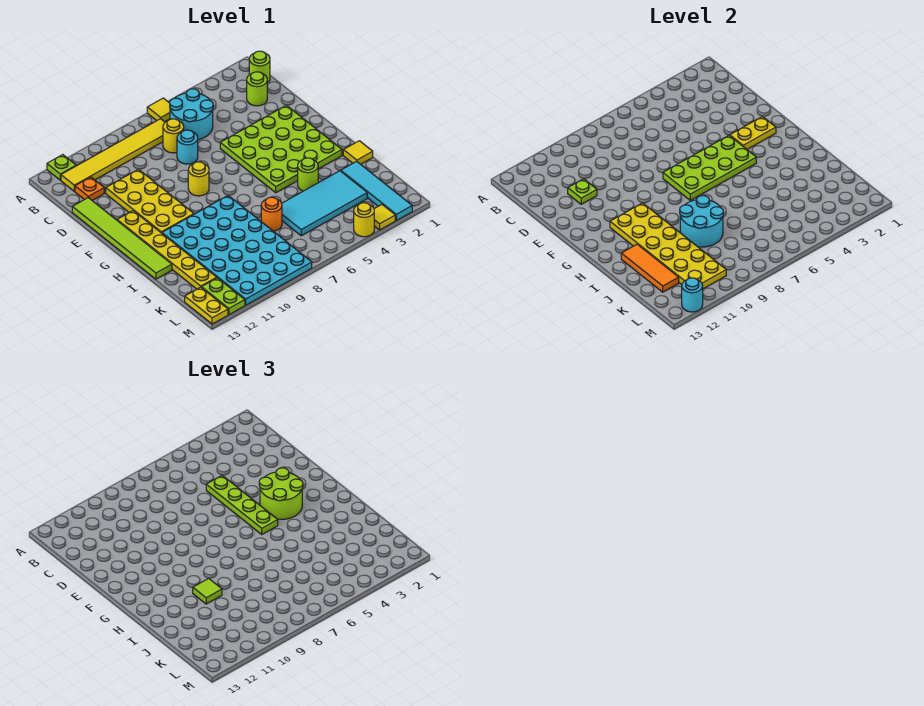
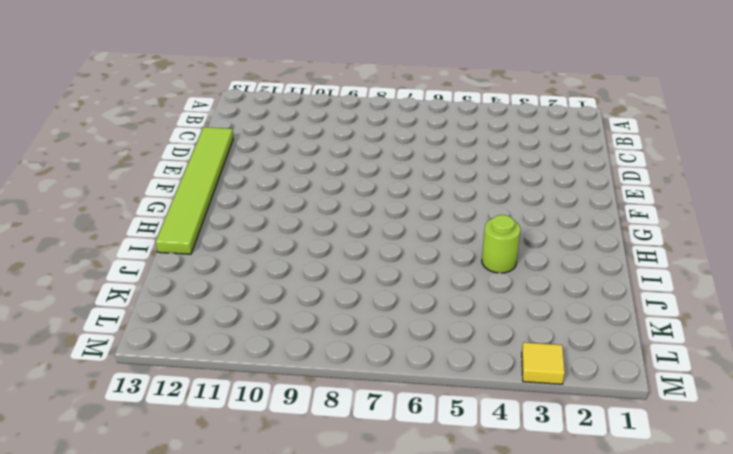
none -> yellow 1x1 tile [147,98,170,122]
none -> lime 1x1 plate [47,155,76,180]
none -> lime 1x1 round brick [249,51,270,83]
none -> cyan 2x2 round brick [170,89,213,140]

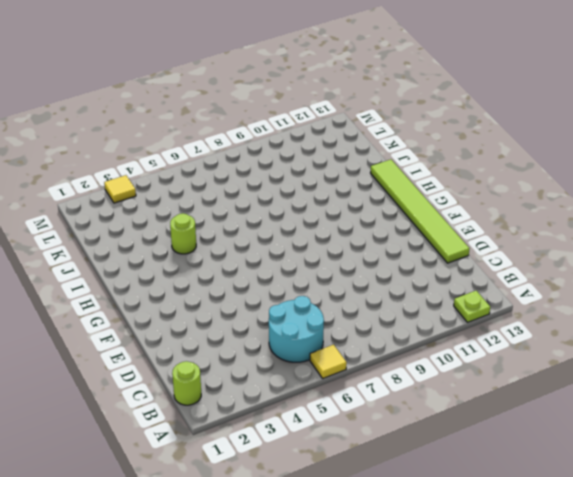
none -> yellow 1x6 tile [61,119,165,191]
none -> lime 1x1 round brick [247,72,267,106]
none -> yellow 1x1 round brick [163,119,184,153]
none -> orange 1x1 plate [75,177,104,200]

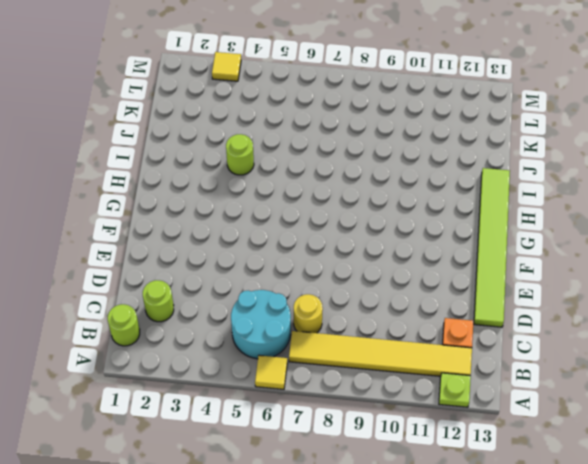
none -> cyan 1x1 round brick [177,130,198,164]
none -> yellow 2x4 plate [106,169,194,233]
none -> lime 4x4 plate [220,105,342,193]
none -> yellow 1x1 round brick [188,162,209,196]

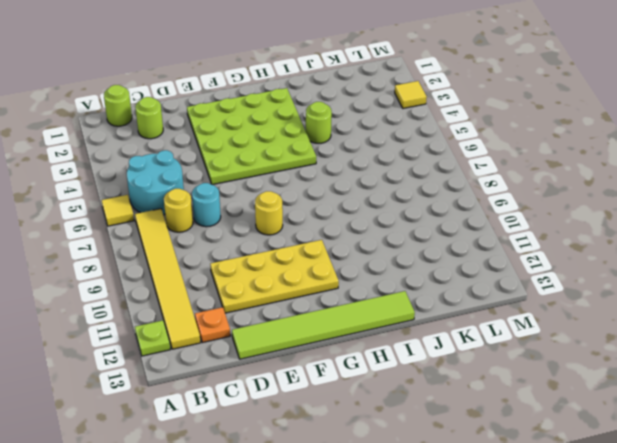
none -> yellow 1x6 plate [117,211,217,289]
none -> cyan 4x6 plate [162,196,312,305]
none -> yellow 1x1 tile [343,141,373,164]
none -> cyan 1x4 tile [341,161,412,220]

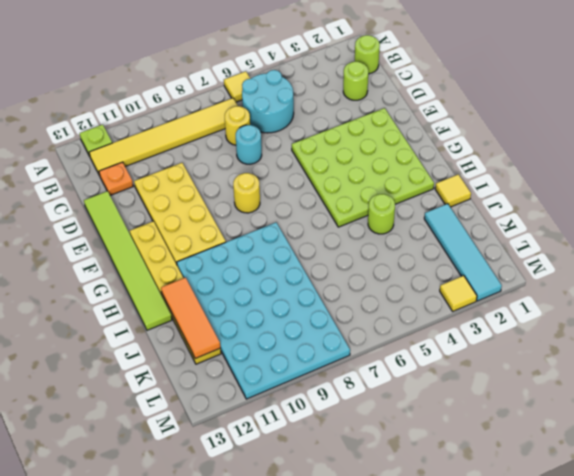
none -> cyan 2x4 tile [282,171,367,236]
none -> orange 1x1 round brick [261,197,282,231]
none -> lime 1x2 plate [201,278,245,315]
none -> yellow 1x2 plate [185,287,228,324]

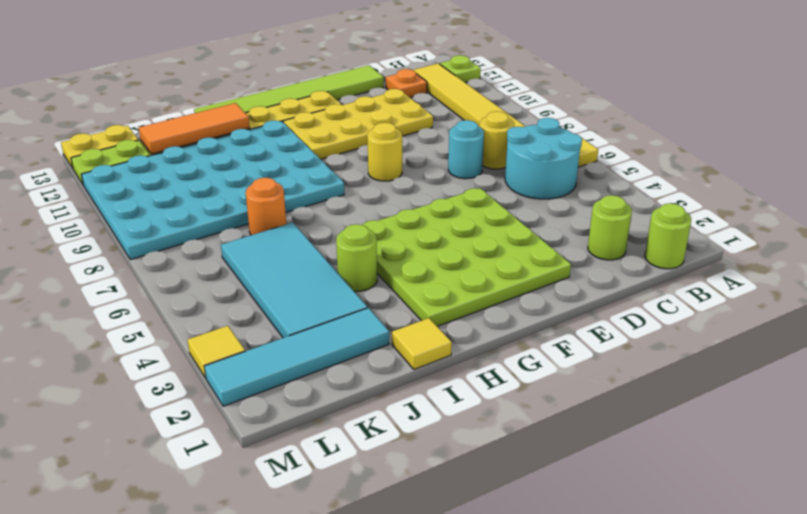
none -> yellow 1x1 round brick [354,203,374,237]
none -> lime 1x1 plate [568,179,597,204]
none -> yellow 1x2 plate [730,117,776,149]
none -> lime 2x4 plate [663,136,756,200]

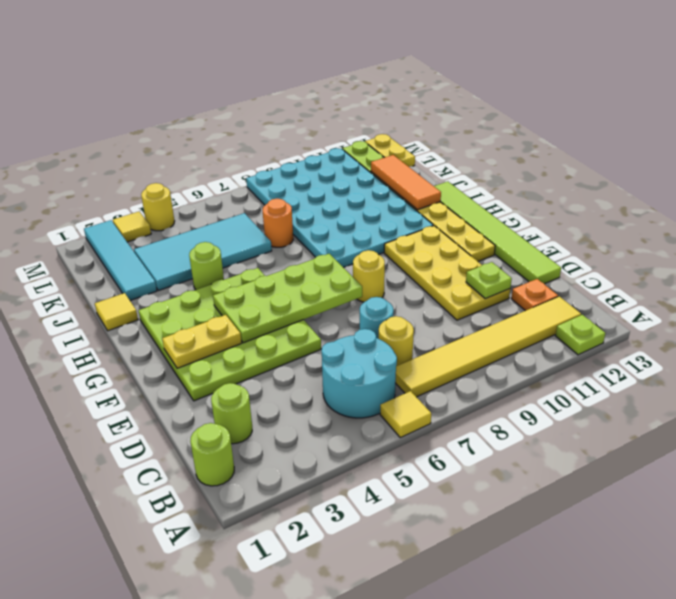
none -> yellow 2x6 plate [610,203,726,289]
none -> cyan 2x2 round brick [680,196,723,247]
none -> cyan 1x1 round brick [682,278,703,312]
none -> lime 1x4 plate [206,476,278,534]

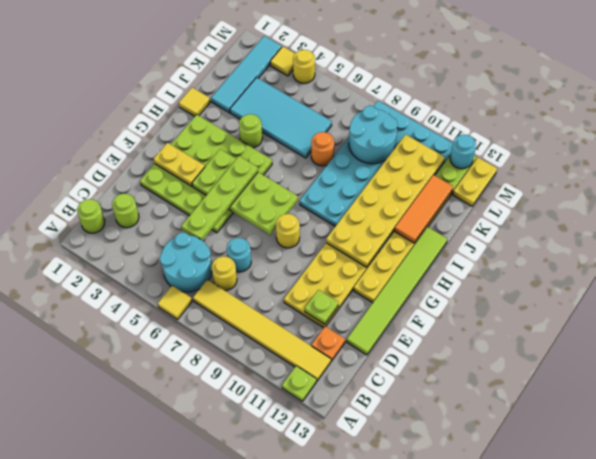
cyan 2x2 round brick [349,106,398,164] -> cyan 2x2 round brick moved to [680,196,723,247]
none -> lime 2x2 round brick [259,468,303,519]
none -> lime 1x1 tile [193,578,222,604]

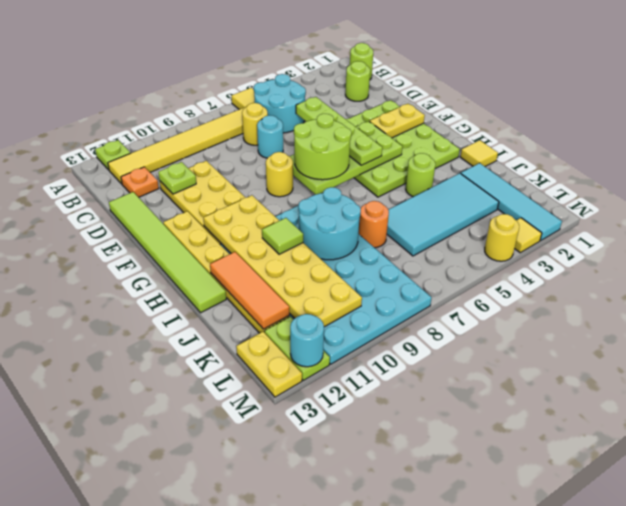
lime 2x2 round brick [294,114,351,180] -> lime 2x2 round brick moved to [259,468,303,519]

